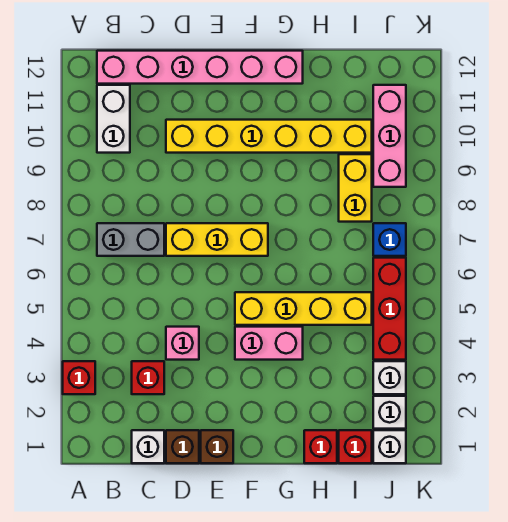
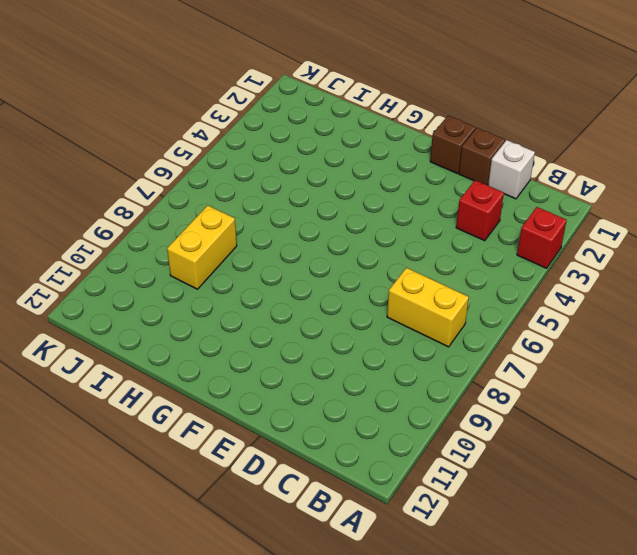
yellow 1x2 brick [387,268,469,347] -> grey 1x2 brick [97,223,164,256]
none -> white 1x2 brick [97,85,130,153]
none -> pink 1x6 brick [97,51,303,84]
none -> pink 1x1 brick [166,327,199,360]

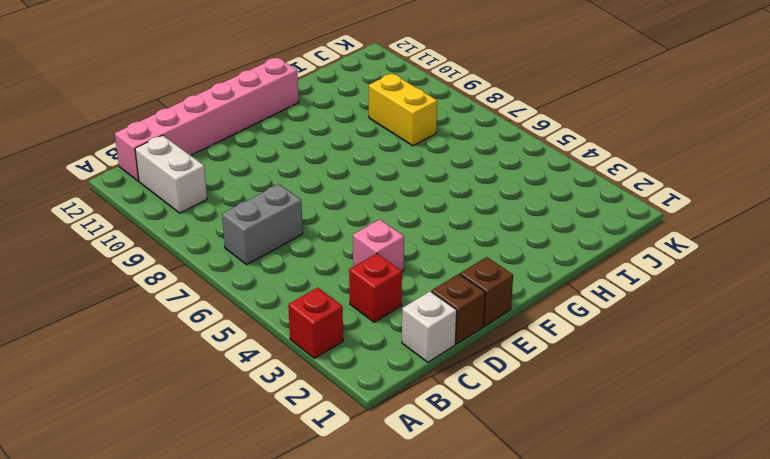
none -> yellow 1x3 brick [166,223,268,256]
none -> yellow 1x6 brick [166,120,372,153]
none -> pink 1x2 brick [235,327,303,360]

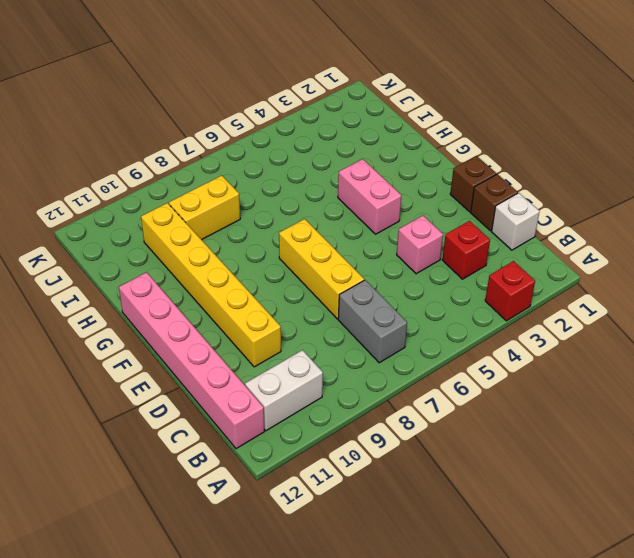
none -> yellow 1x4 brick [235,292,372,325]
none -> red 1x1 brick [304,430,337,463]
none -> red 1x1 brick [339,430,372,463]

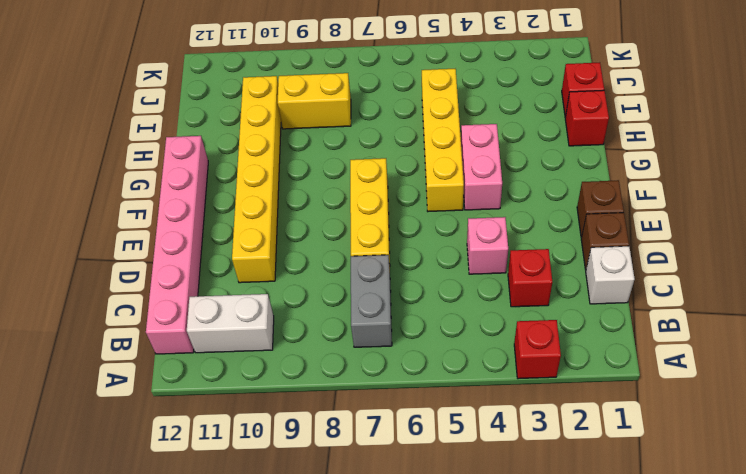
none -> white 1x1 brick [373,430,406,463]
none -> white 1x1 brick [373,396,406,429]
none -> white 1x1 brick [373,361,406,394]

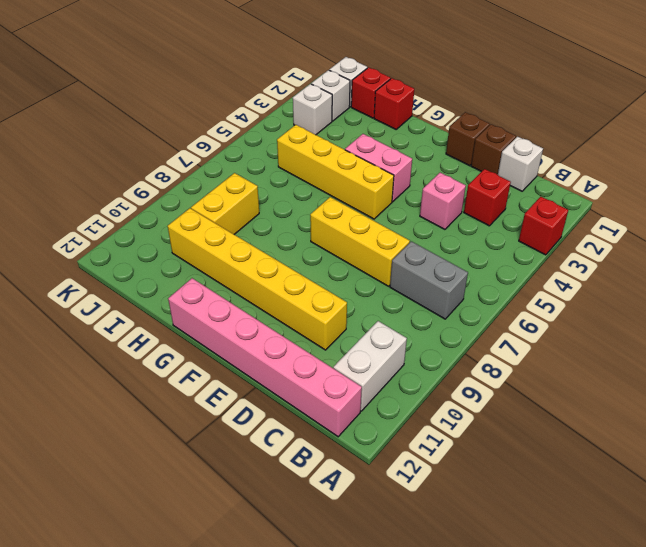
none -> red 1x3 brick [373,258,406,360]
none -> blue 1x1 brick [373,223,406,256]
none -> pink 1x3 brick [373,85,406,187]

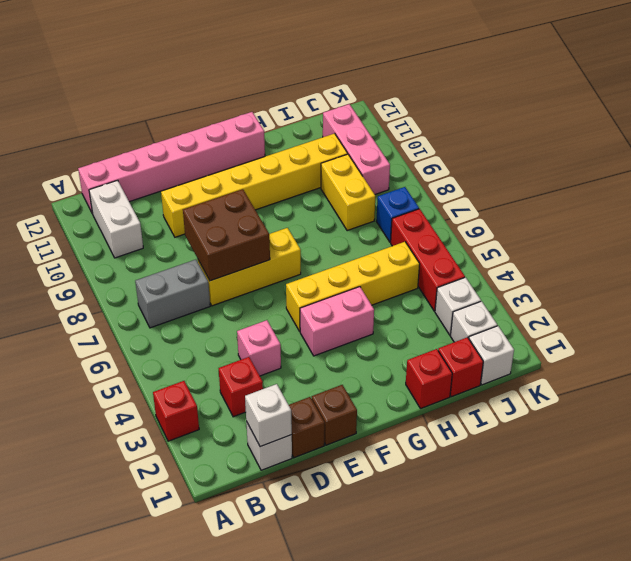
white 1x1 brick [245,384,292,447] -> none
brown 2x2 brick [183,189,270,281] -> none

